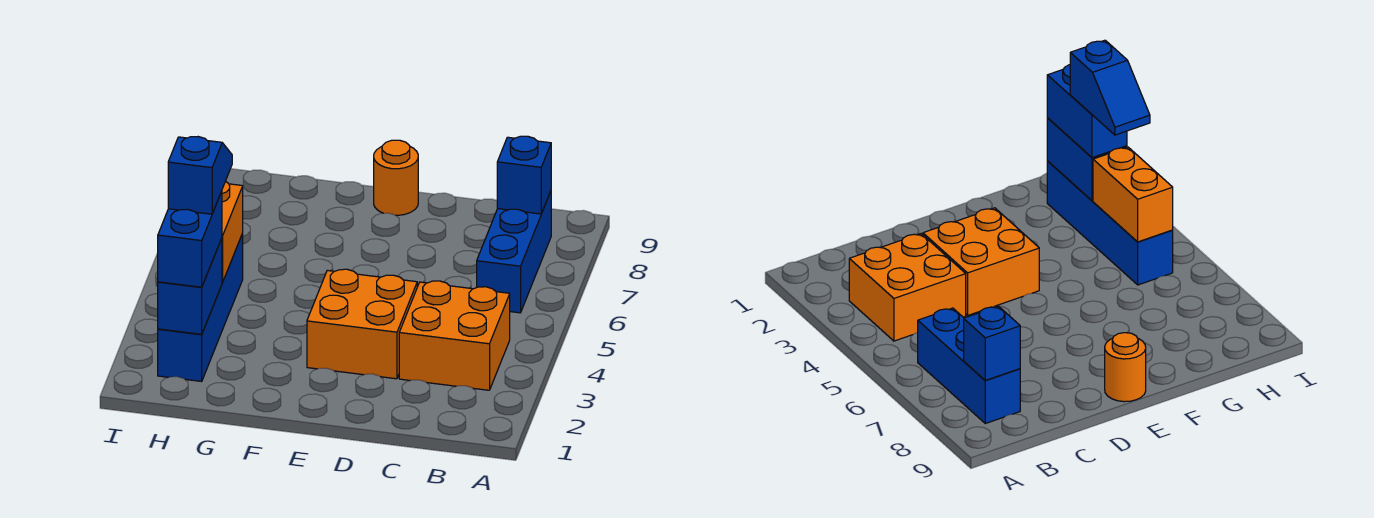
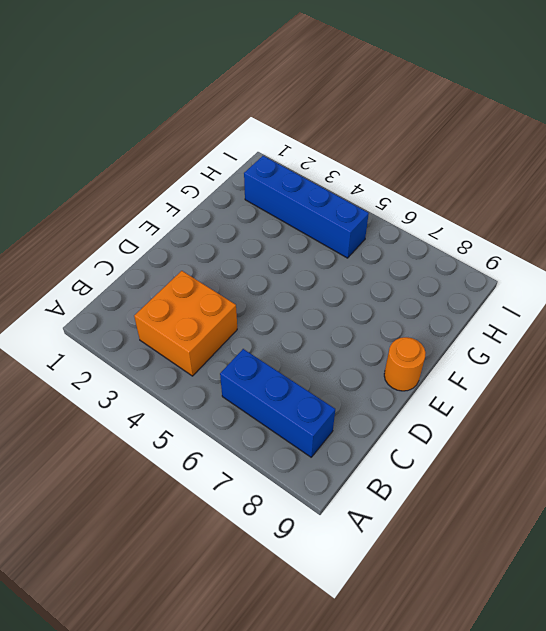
none -> orange 2x2 brick [307,269,417,379]
none -> blue 1x1 brick [497,136,551,214]

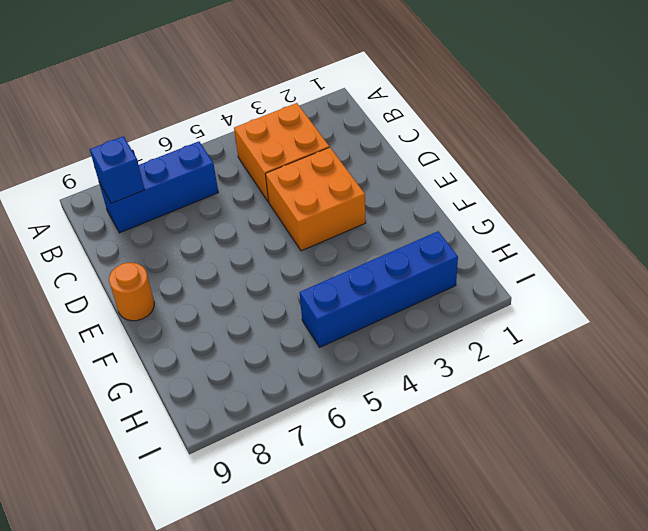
none -> blue 1x2 brick [158,238,222,334]
none -> orange 1x2 brick [222,181,243,283]

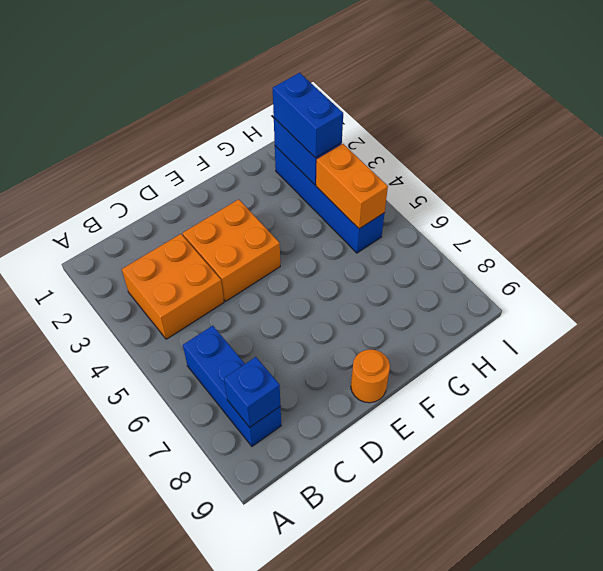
none -> blue 1x2 slope [168,137,232,214]

